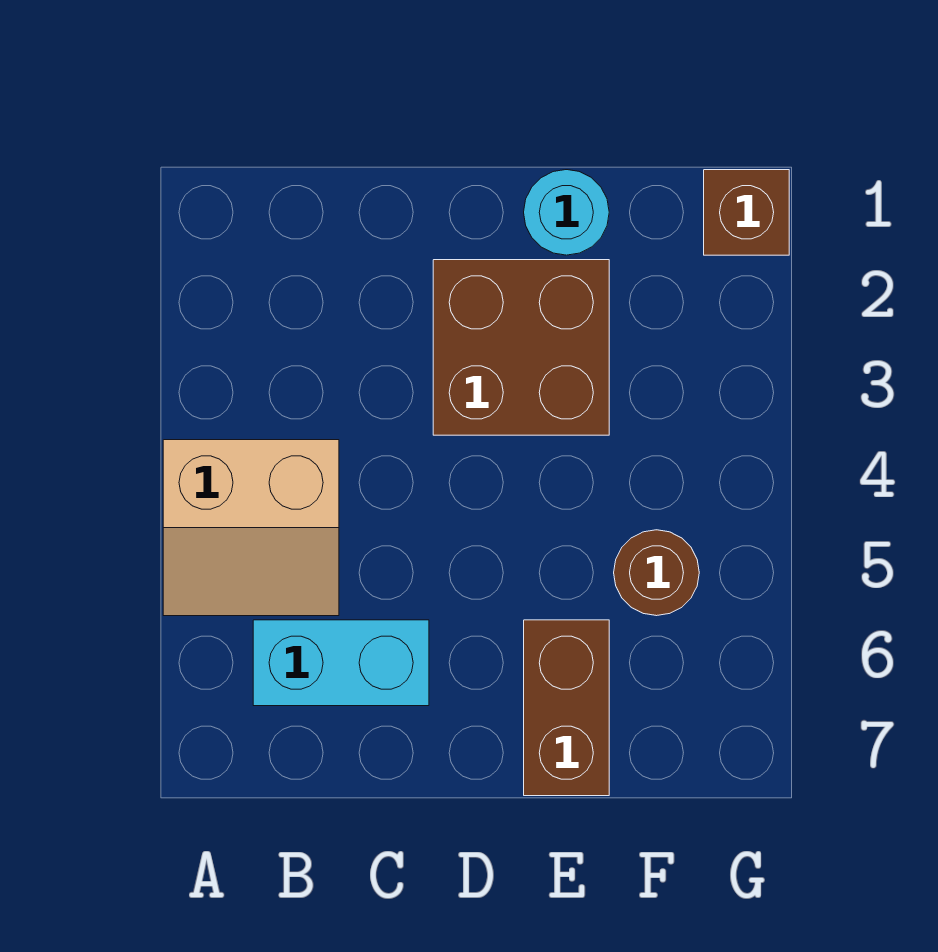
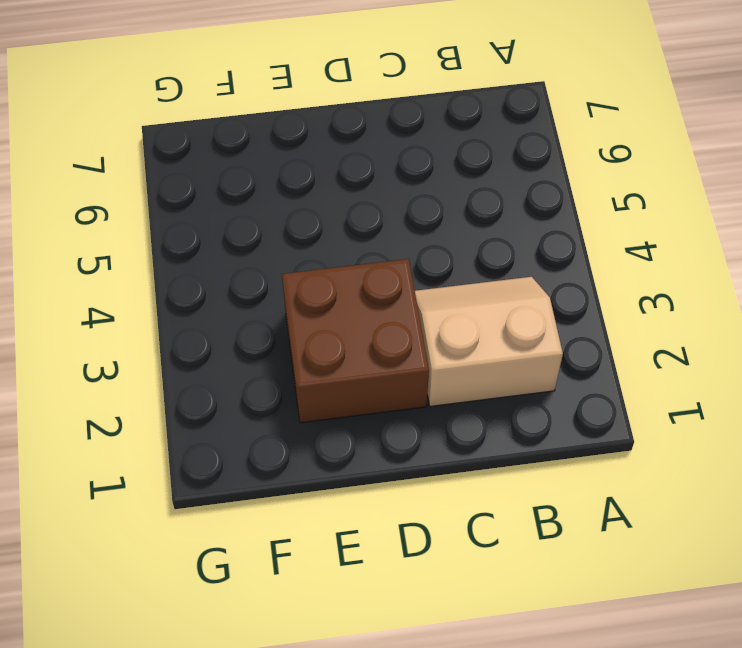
tan 2x2 slope [415,277,563,406] -> tan 2x2 slope moved to [163,440,339,616]
none -> cyan 1x2 brick [253,620,429,706]
none -> cyan 1x1 round brick [524,170,609,255]

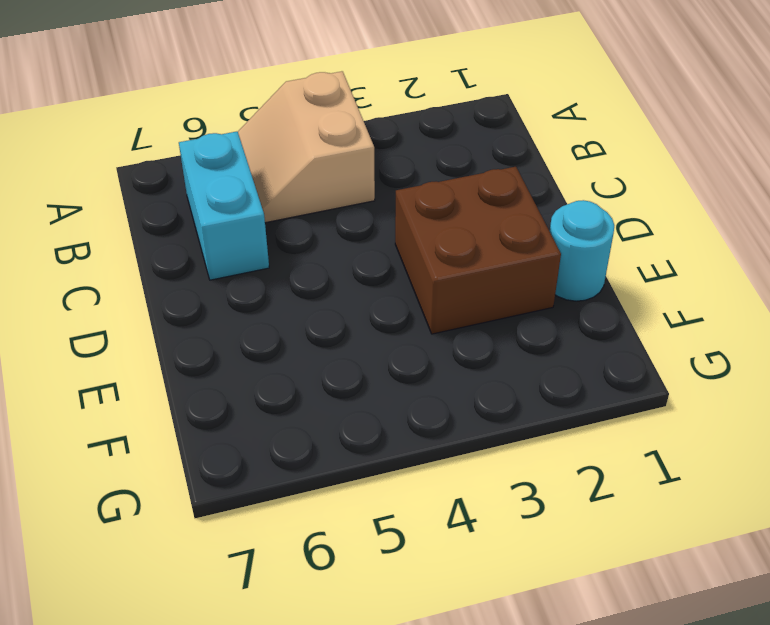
none -> brown 1x2 brick [524,620,609,796]
none -> brown 1x1 round brick [614,530,699,616]

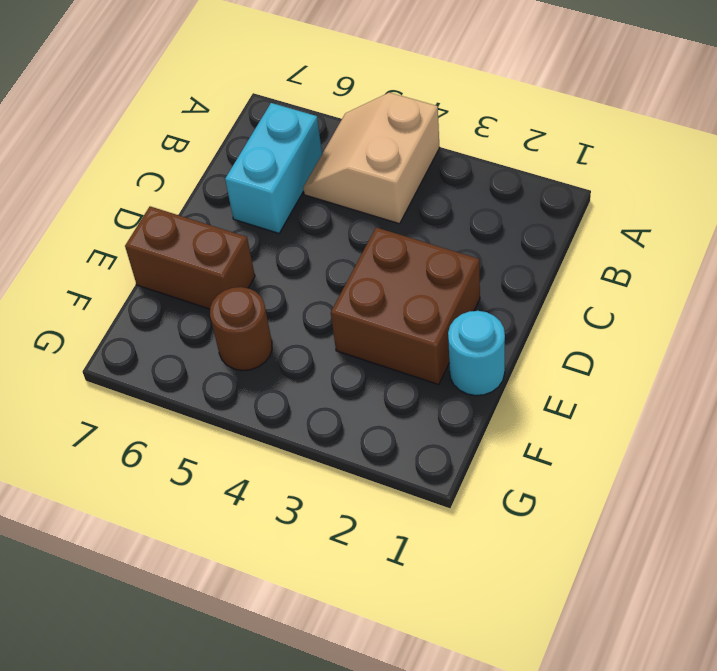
none -> brown 1x1 brick [704,170,789,255]

